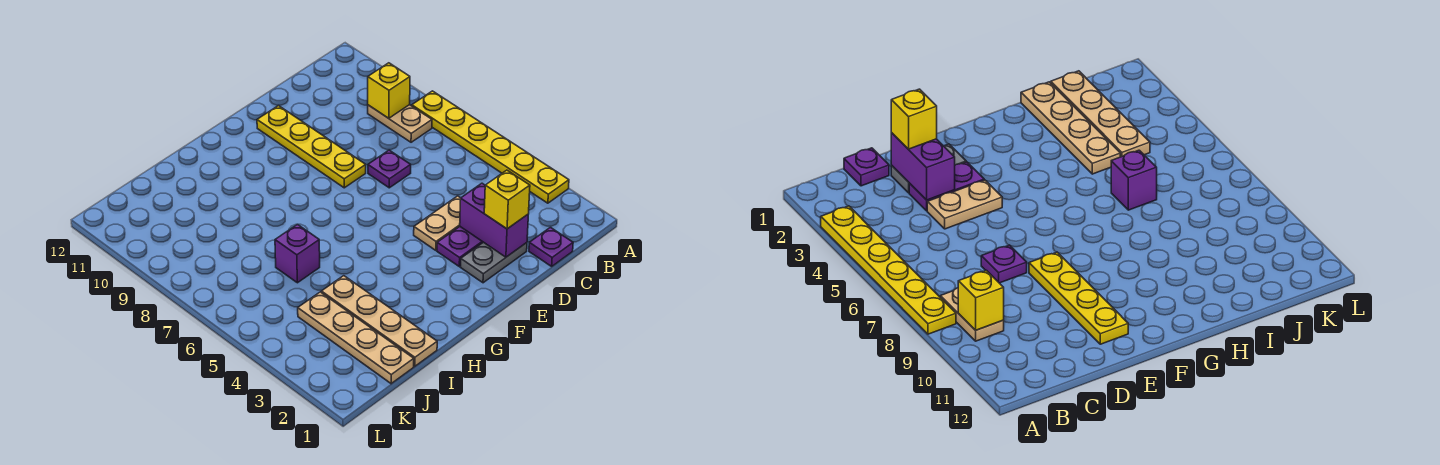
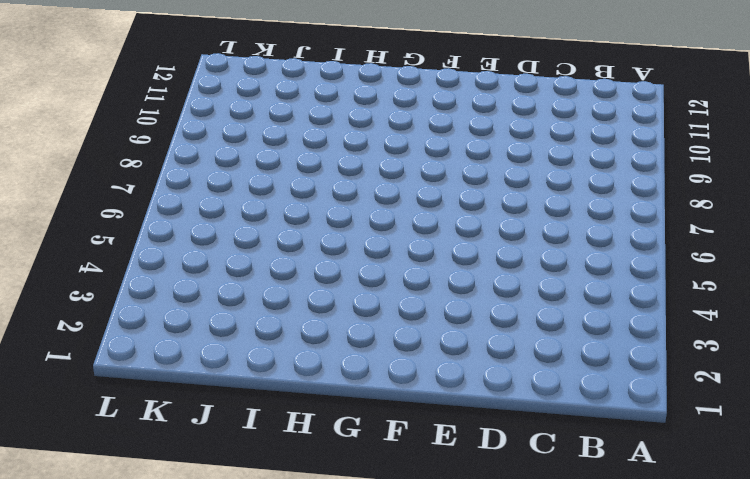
none -> yellow 1x6 plate [412,91,569,203]
none -> tan 1x2 plate [368,105,432,142]
none -> purple 1x1 plate [529,227,573,266]

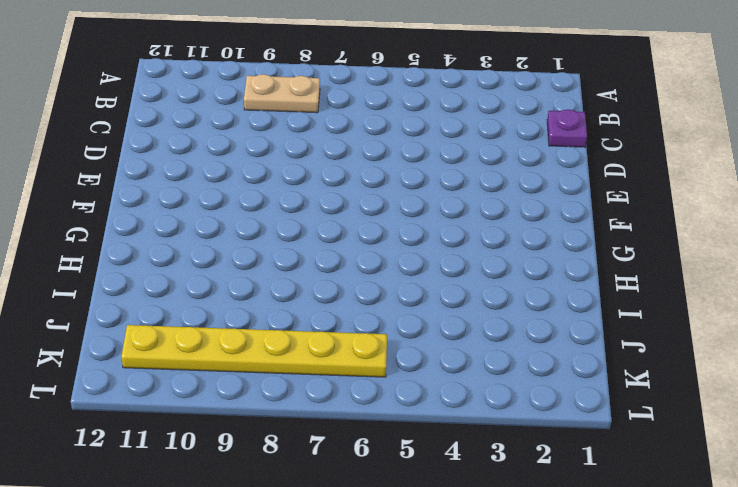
yellow 1x6 plate [121,325,387,377] -> yellow 1x6 plate moved to [412,91,569,203]
none -> grey 1x2 plate [461,242,527,283]
none -> purple 1x2 plate [437,227,483,266]
none -> tan 1x2 plate [414,196,461,250]

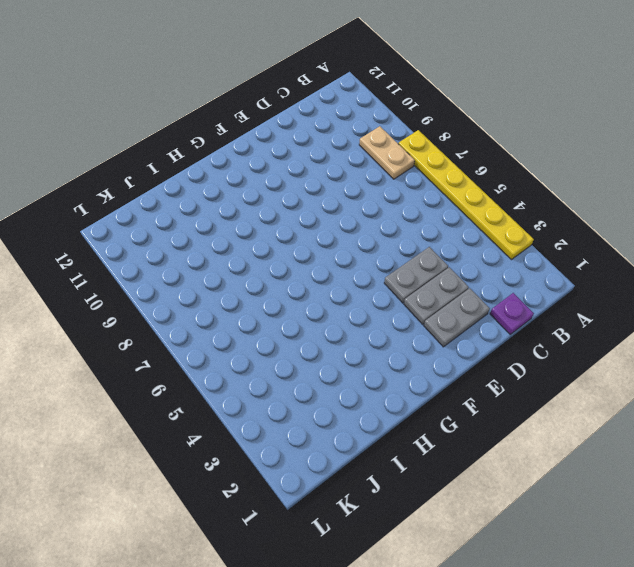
grey 1x2 plate [404,267,469,325] -> purple 1x2 plate [437,227,483,266]
grey 1x2 plate [384,247,448,303] -> tan 1x2 plate [414,196,461,250]
none -> purple 1x1 plate [368,150,411,188]
none -> yellow 1x4 plate [257,105,366,188]
none -> tan 1x4 plate [321,276,437,366]

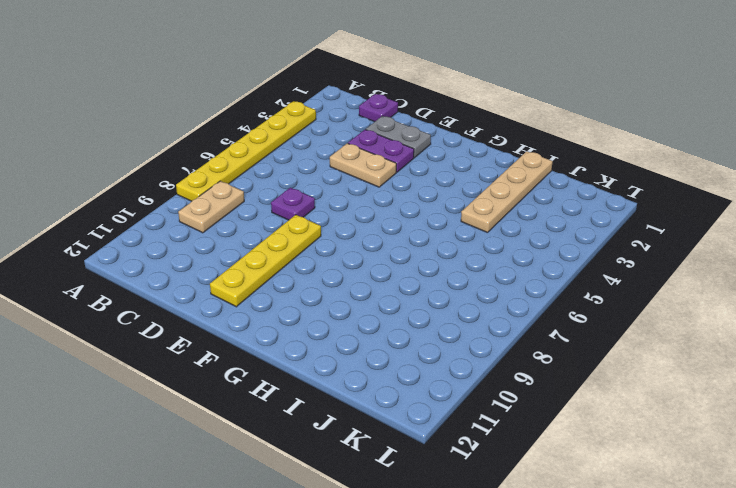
none -> purple 1x1 brick [275,224,320,283]
none -> tan 1x4 plate [298,292,414,384]
none -> yellow 1x1 brick [368,63,410,118]

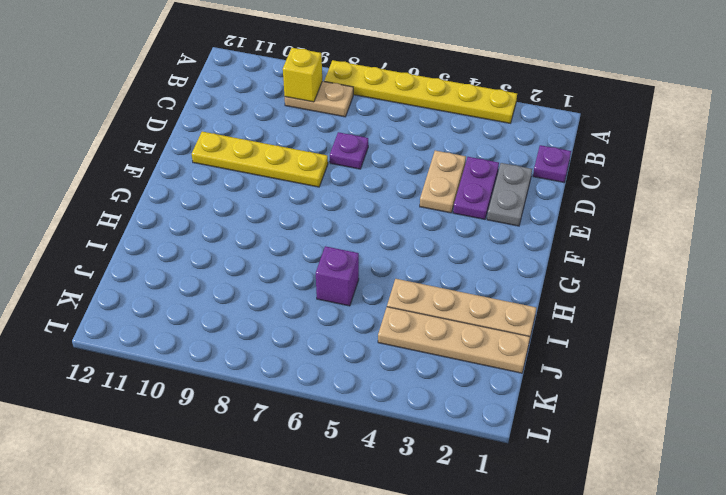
none -> purple 1x2 brick [460,183,528,257]
none -> yellow 1x1 brick [484,170,530,229]

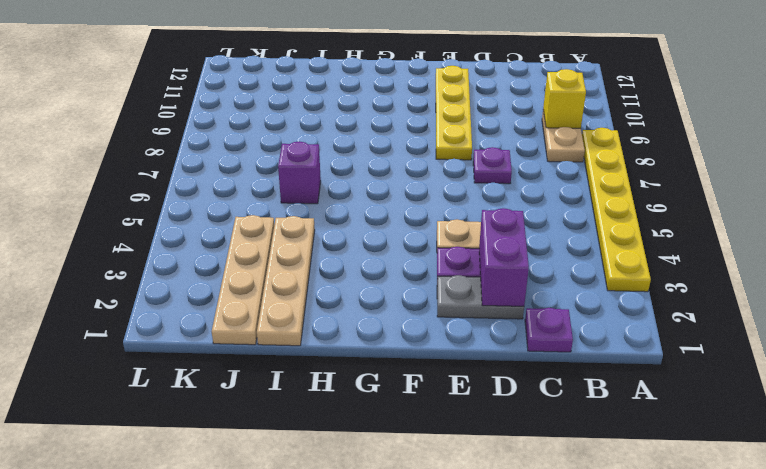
none -> yellow 1x1 brick [484,170,530,229]

